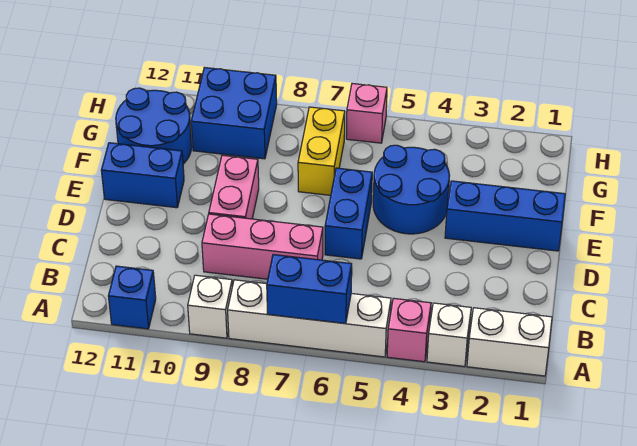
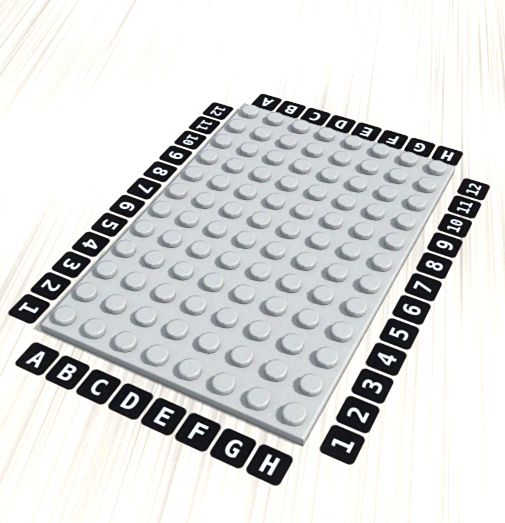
none -> white 1x2 brick [467,308,552,376]
none -> white 1x1 brick [427,303,471,367]
none -> pink 1x1 brick [387,298,431,362]

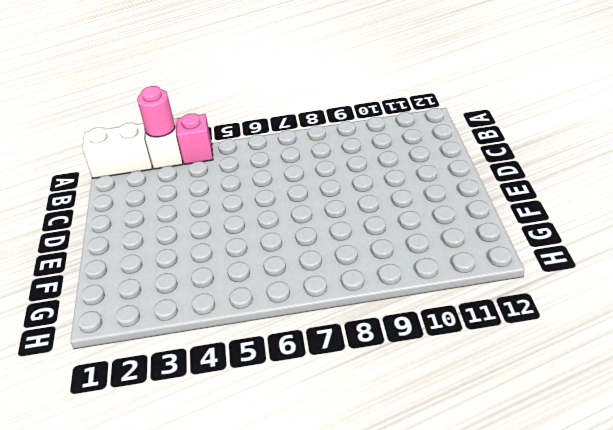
pink 1x1 round brick [137,86,175,137] -> none
none -> white 1x4 brick [228,280,391,357]
none -> white 1x1 brick [188,275,232,338]
none -> blue 1x1 brick [108,266,156,329]

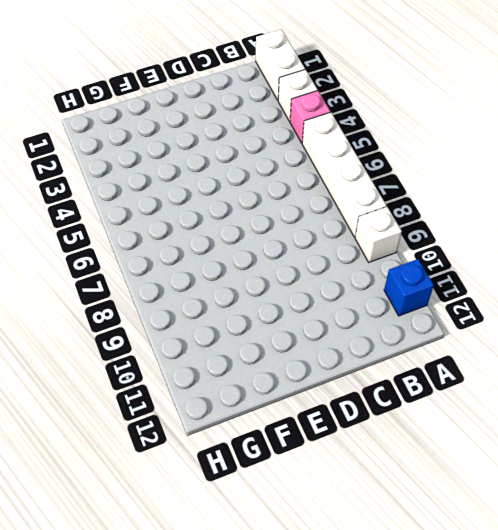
none -> pink 1x3 brick [202,214,323,279]
none -> blue 1x2 brick [325,168,372,259]
none -> pink 1x2 brick [209,155,259,219]

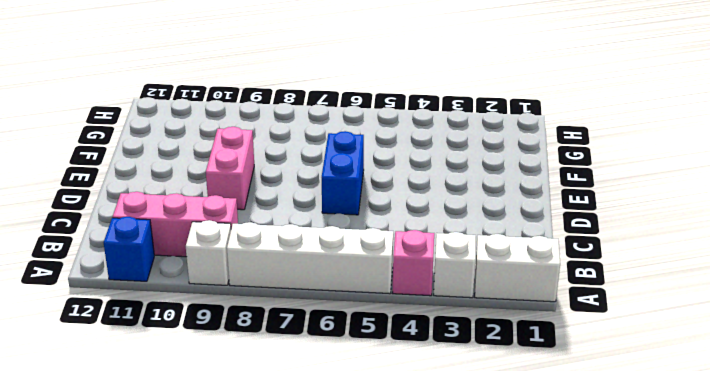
pink 1x3 brick [112,192,238,257] -> pink 1x3 brick moved to [202,214,323,279]
none -> blue 1x3 brick [445,181,565,251]
none -> blue 2x2 round brick [373,145,450,234]
none -> blue 1x2 brick [101,143,184,208]

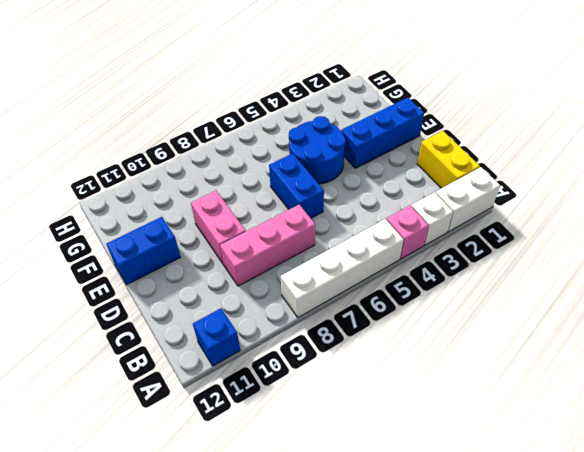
yellow 1x2 brick [417,131,480,188] -> yellow 1x2 brick moved to [298,107,345,195]
none -> white 1x1 brick [188,275,232,338]
none -> blue 2x2 round brick [116,88,192,164]
none -> blue 2x2 brick [191,67,277,159]

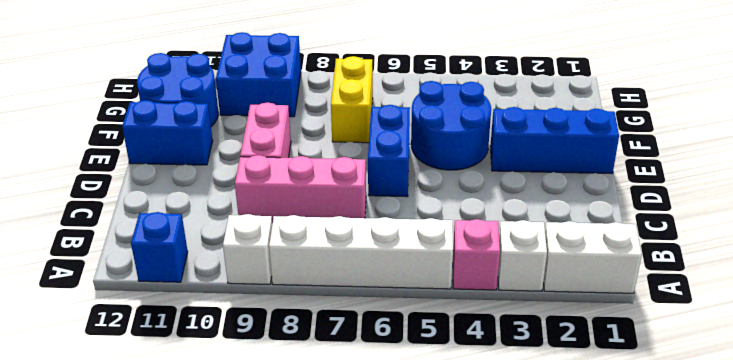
none -> pink 1x1 brick [346,84,387,143]
none -> blue 1x2 brick [267,255,352,324]

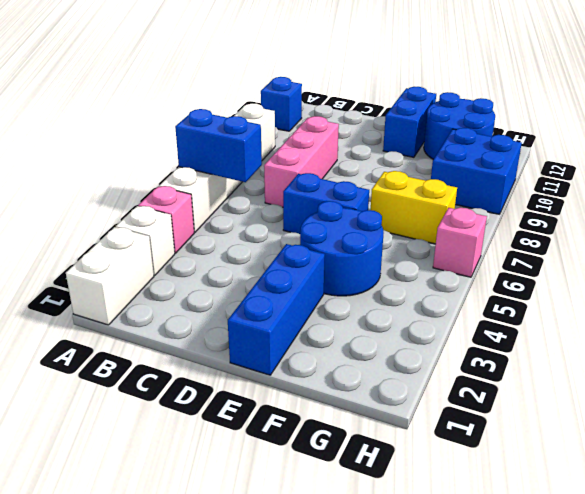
blue 1x2 brick [175,109,262,182] -> blue 1x2 brick turned to [267,255,352,324]
none -> pink 1x2 brick [209,155,259,219]

